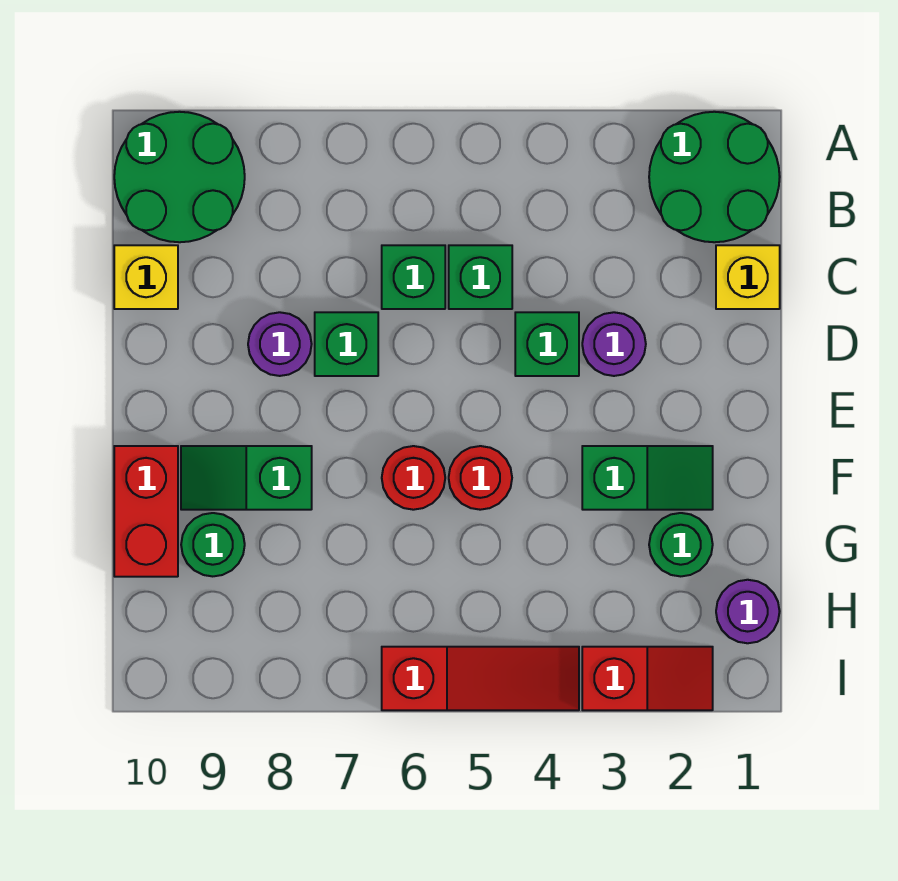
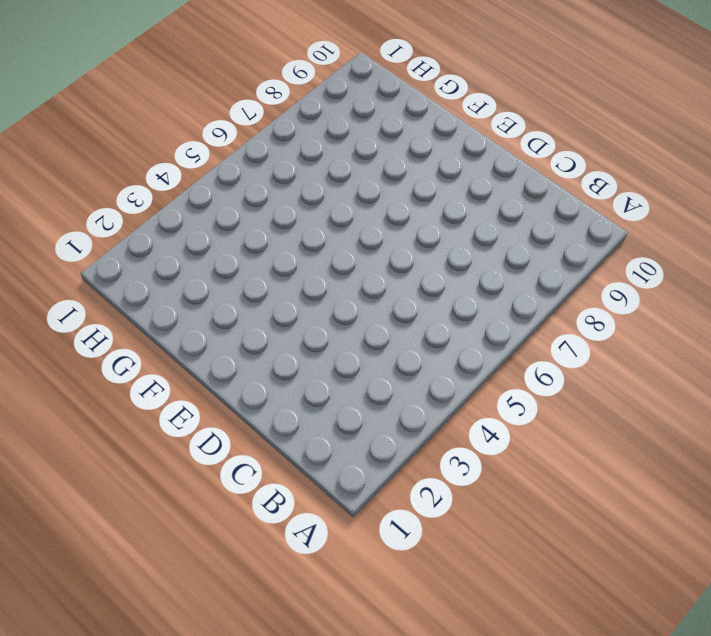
none -> green 2x2 round brick [649,112,780,242]
none -> green 2x2 round brick [114,112,245,242]
none -> yellow 1x1 brick [716,245,780,309]

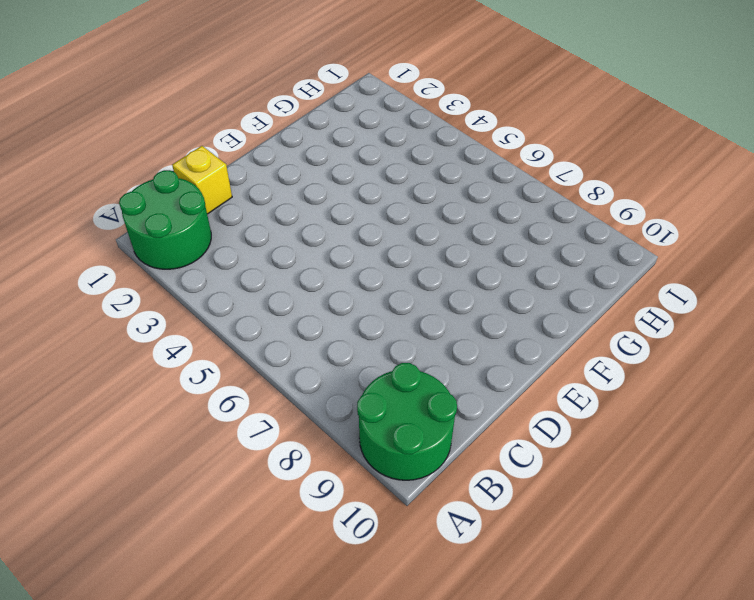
none -> green 1x1 brick [449,245,512,309]
none -> green 1x1 brick [382,245,445,309]
none -> yellow 1x1 brick [114,245,178,309]

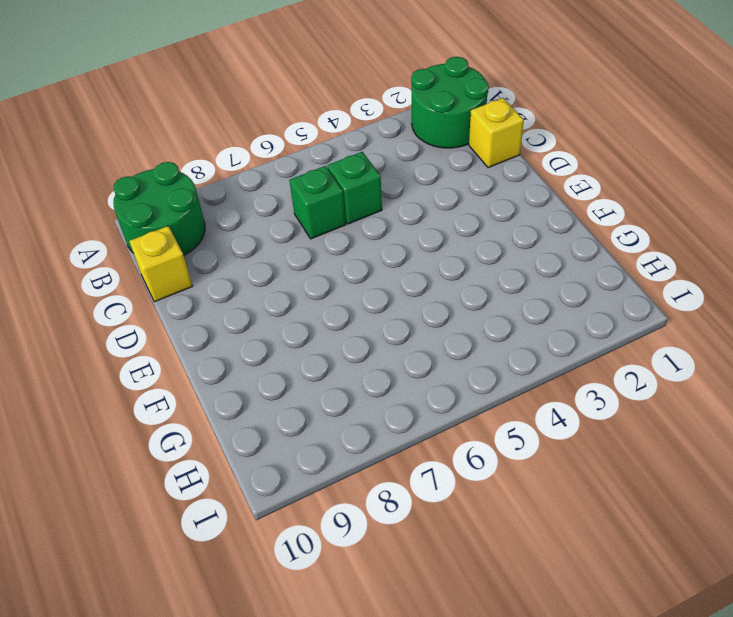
none -> purple 1x1 round brick [582,312,646,376]
none -> green 1x1 brick [515,312,579,376]
none -> green 1x1 brick [315,312,378,376]

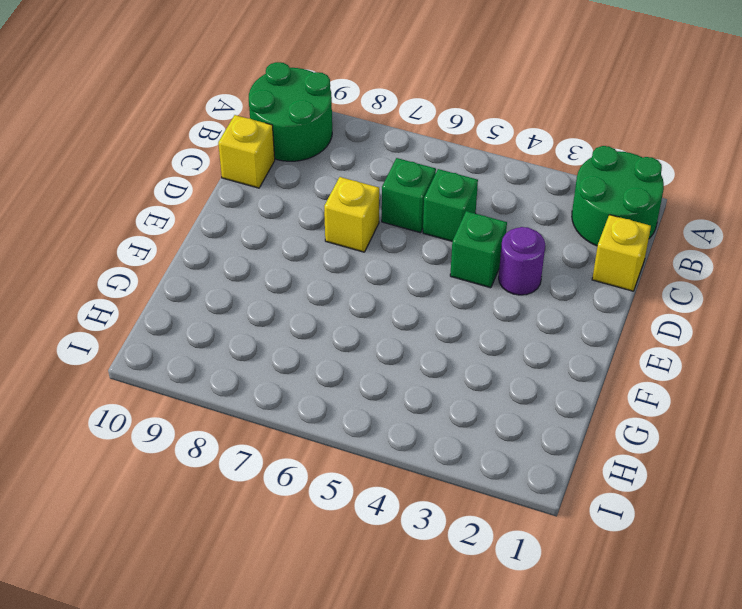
yellow 1x1 brick [324,177,379,252] -> green 1x1 brick [315,312,378,376]
none -> purple 1x1 round brick [248,312,312,376]
none -> green 1x2 slope [582,446,713,510]
none -> red 1x1 round brick [449,446,512,510]

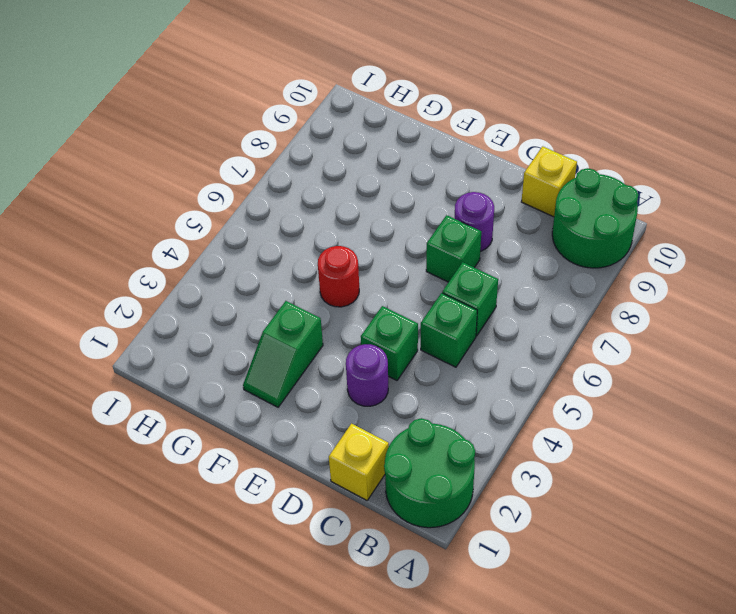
none -> red 1x1 round brick [382,446,445,510]
none -> green 1x2 slope [181,446,312,510]
none -> red 1x2 brick [114,446,178,577]

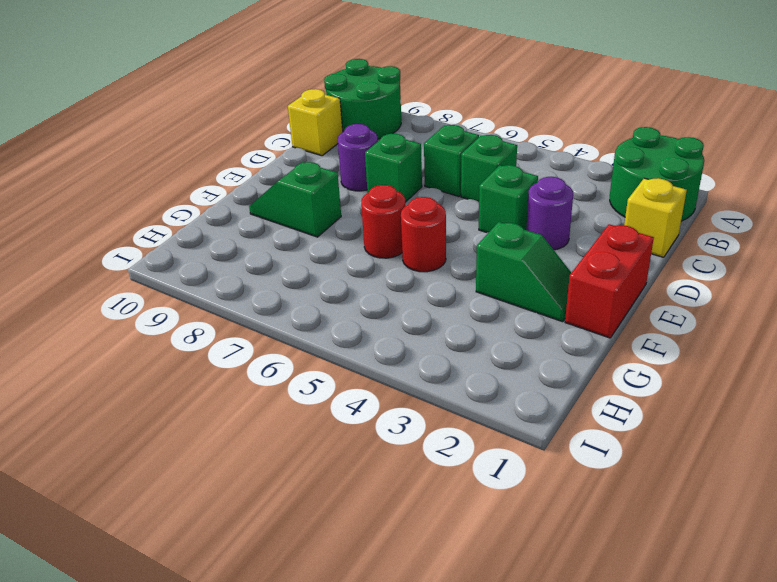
red 1x2 brick [565,224,654,338] -> red 1x2 brick moved to [114,446,178,577]
none -> green 1x1 round brick [649,513,713,576]
none -> green 1x1 round brick [181,513,245,576]
none -> purple 1x1 round brick [716,580,780,643]

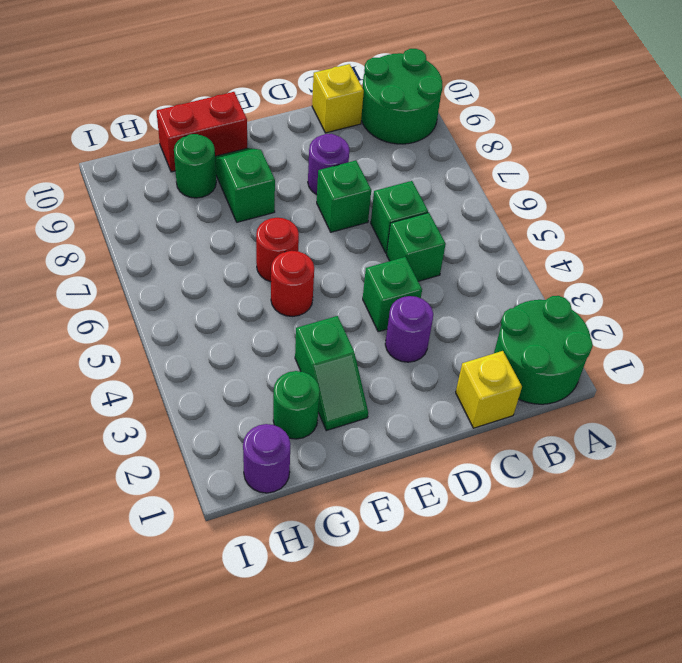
none -> red 1x2 slope [582,647,713,710]
none -> red 1x3 slope [382,647,579,710]

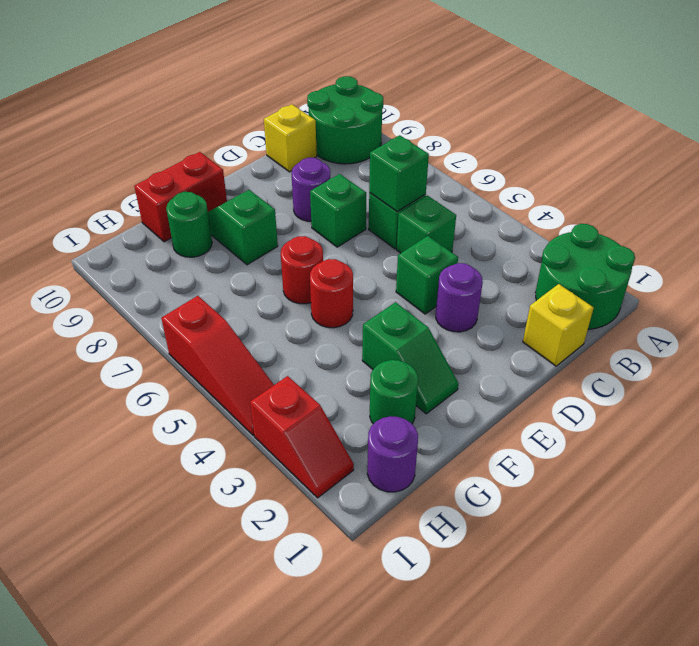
green 1x1 brick [369,135,429,212] -> none

